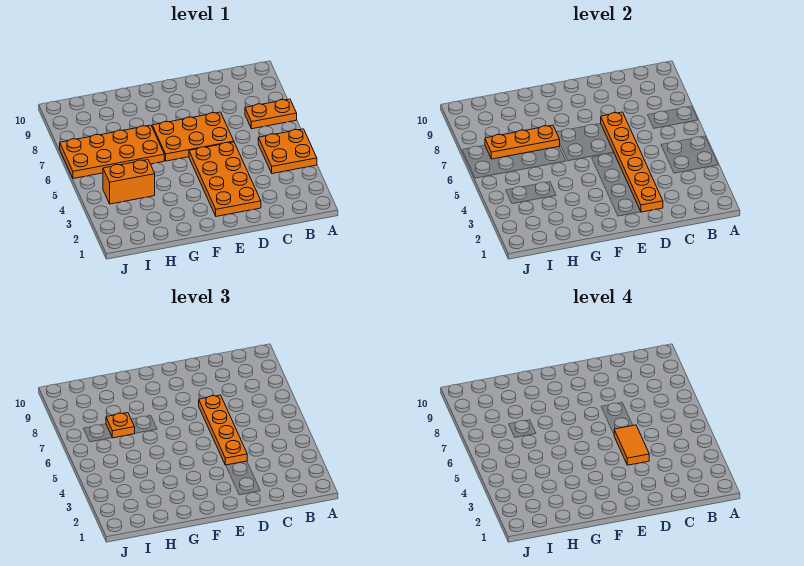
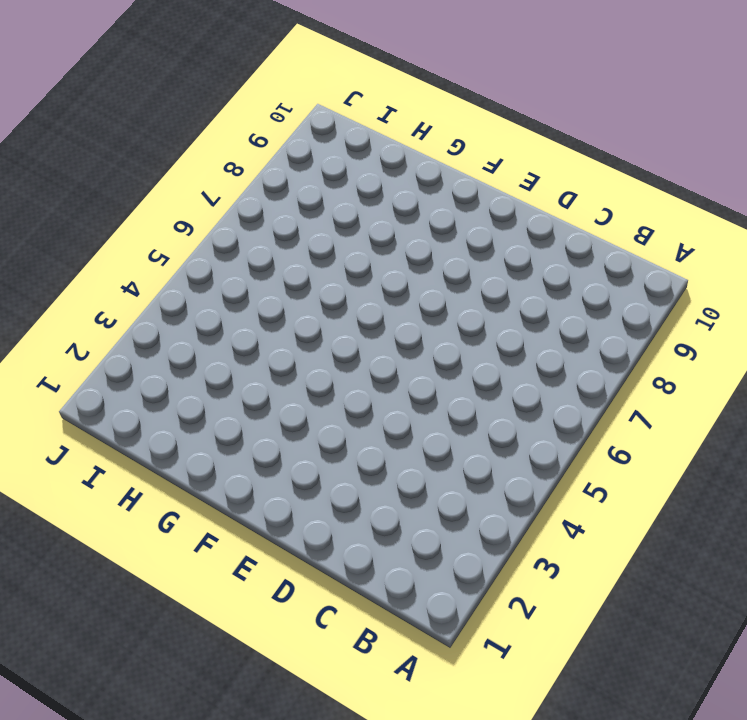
none -> orange 2x2 plate [258,129,317,174]
none -> orange 1x2 plate [245,99,297,129]

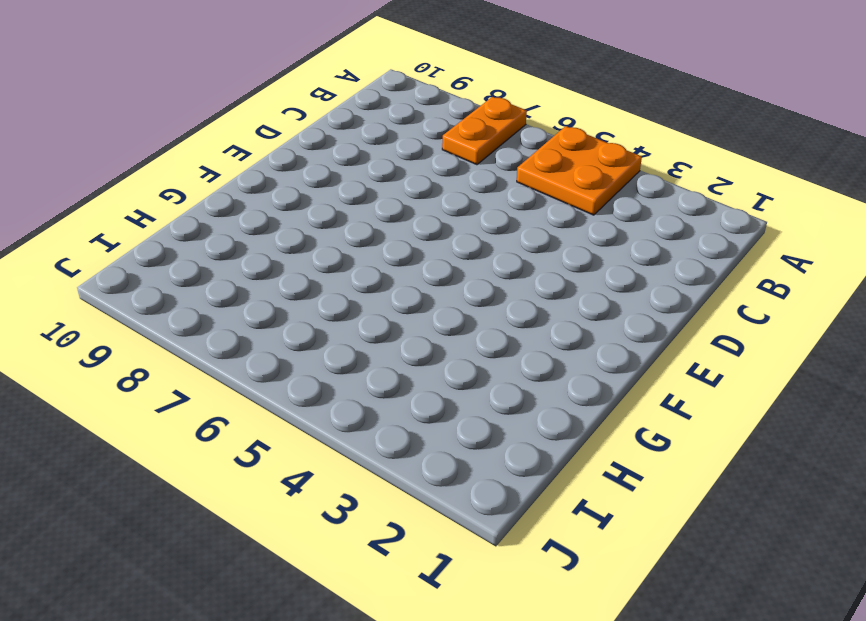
none -> orange 2x4 plate [189,142,261,216]
none -> orange 2x3 plate [152,112,234,161]

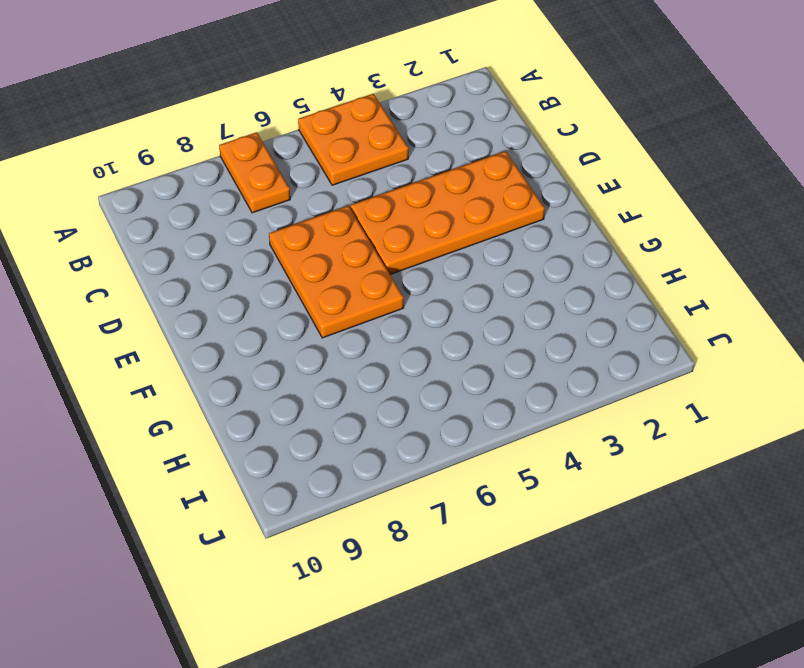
none -> orange 2x4 plate [60,125,164,179]
none -> orange 1x2 brick [103,160,155,204]

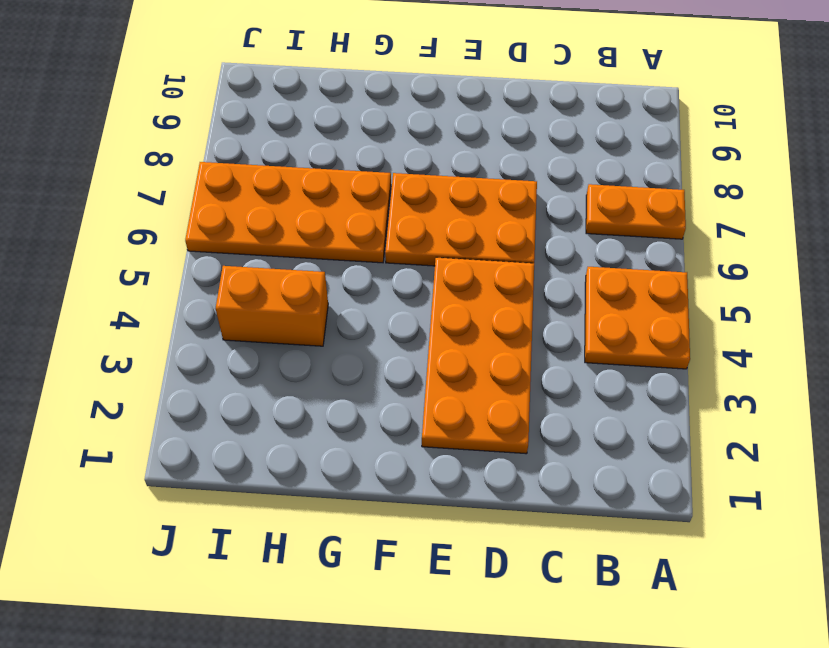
none -> orange 1x6 plate [601,112,663,212]
none -> orange 1x3 plate [485,125,560,159]

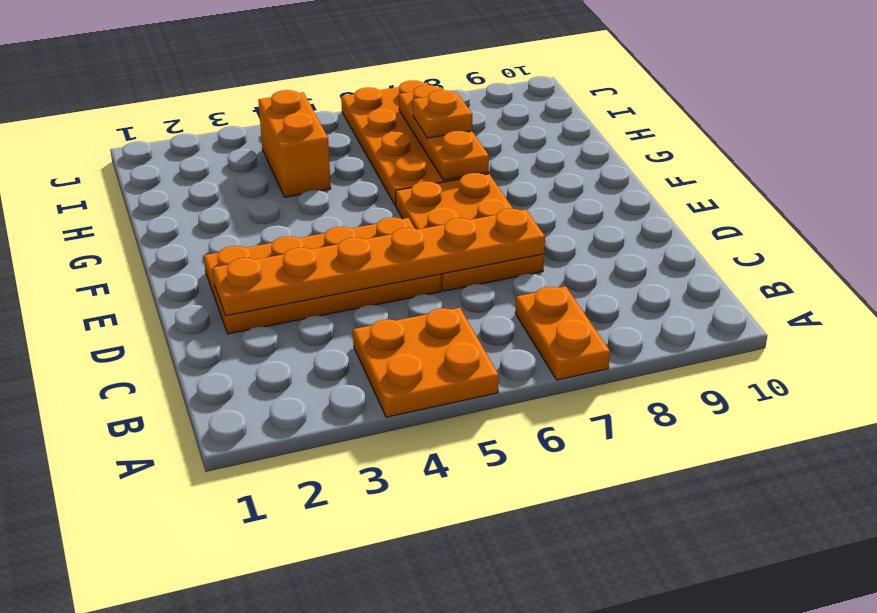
none -> orange 1x4 plate [199,395,247,465]
none -> orange 1x2 tile [614,425,649,465]

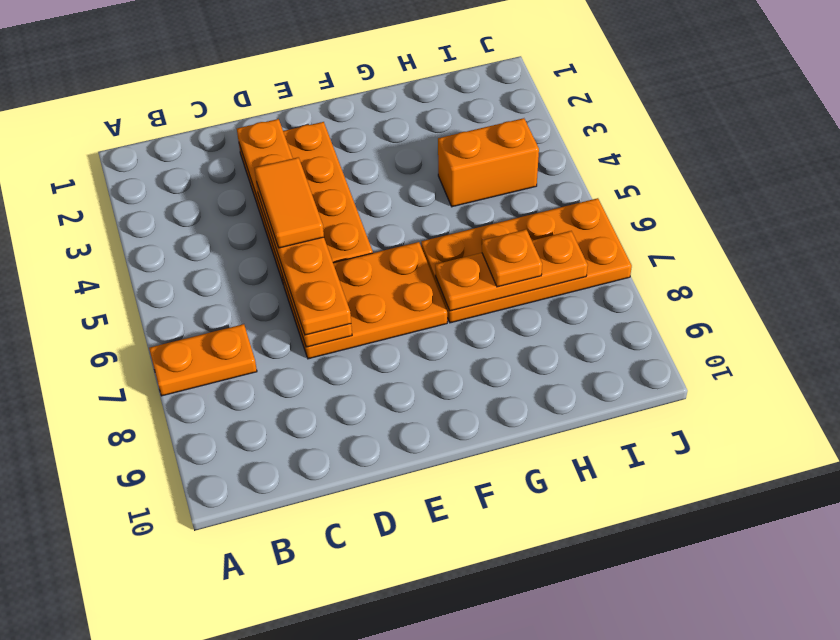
none -> orange 2x2 plate [258,129,317,174]

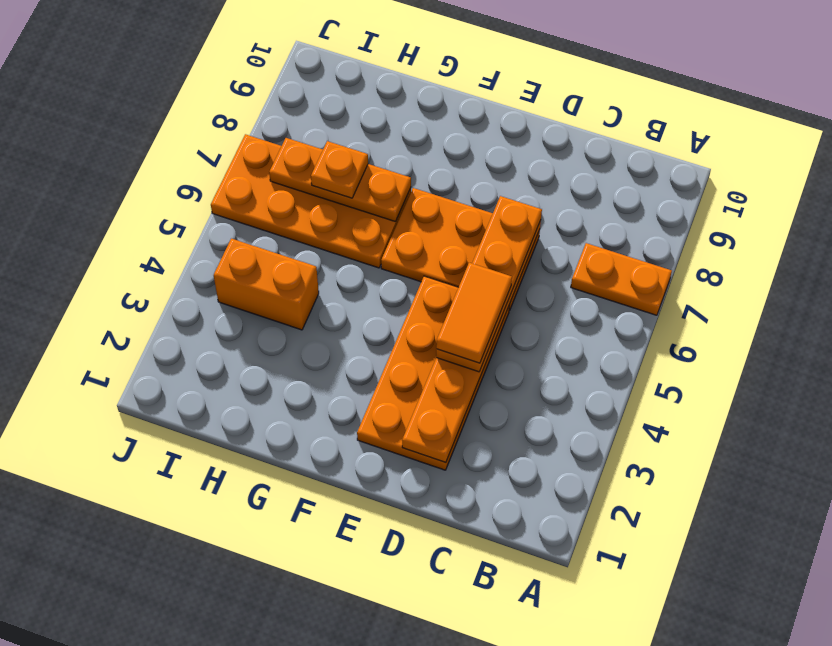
none -> orange 2x2 plate [258,129,317,174]

